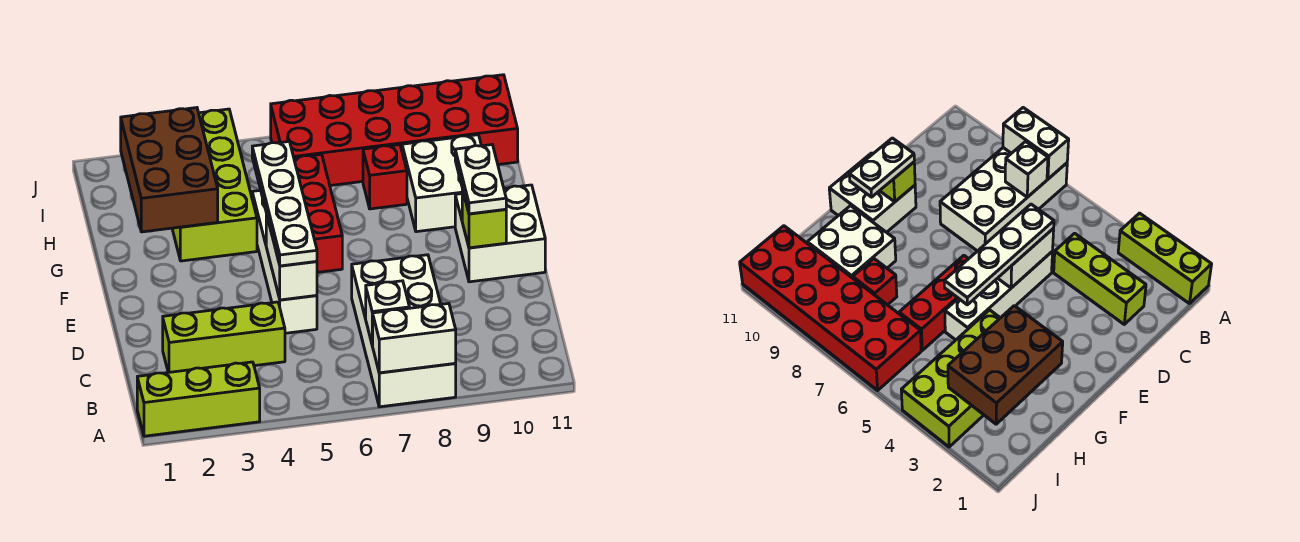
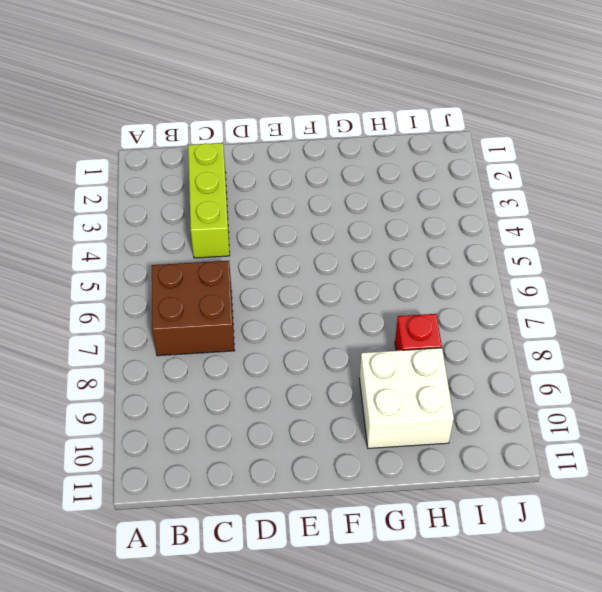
brown 2x2 brick [152,261,235,356] -> white 2x4 brick [352,255,456,407]
none -> lime 1x3 brick [137,362,260,436]
none -> white 1x4 brick [252,190,317,333]
none -> white 2x2 brick [455,185,545,282]

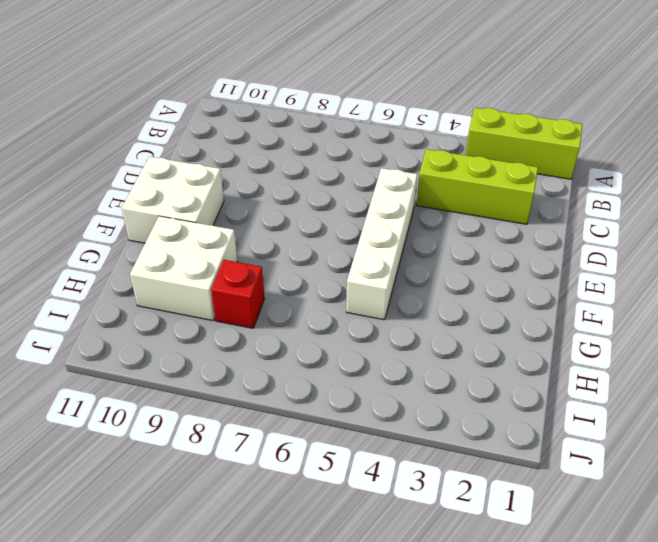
none -> white 2x4 brick [352,255,456,407]
none -> red 1x3 brick [294,154,342,272]
none -> lime 2x4 brick [172,109,257,261]

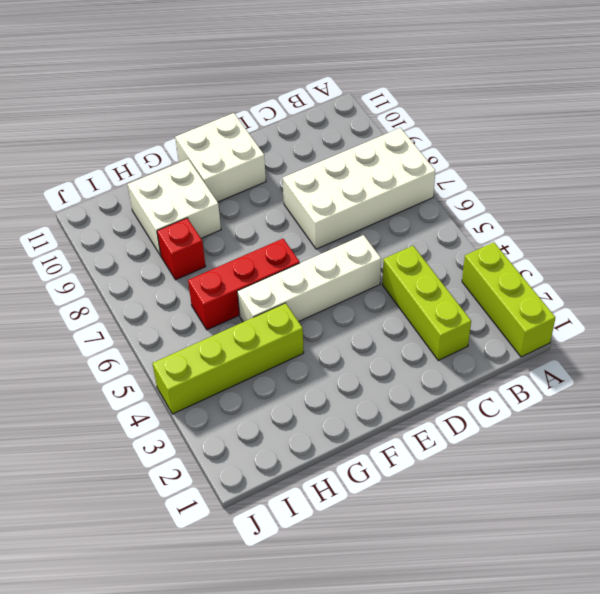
lime 1x4 brick [152,303,304,414] -> lime 2x4 brick [172,109,257,261]
none -> red 2x6 brick [271,75,518,186]
none -> white 1x2 brick [373,303,456,373]
none -> white 1x1 brick [366,281,410,345]

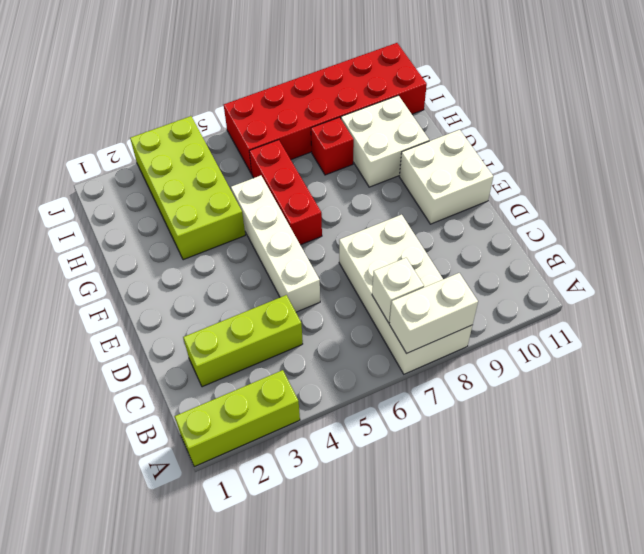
none -> white 1x2 brick [266,214,317,300]
none -> lime 1x1 brick [462,189,506,248]
none -> brown 2x3 brick [121,108,218,232]

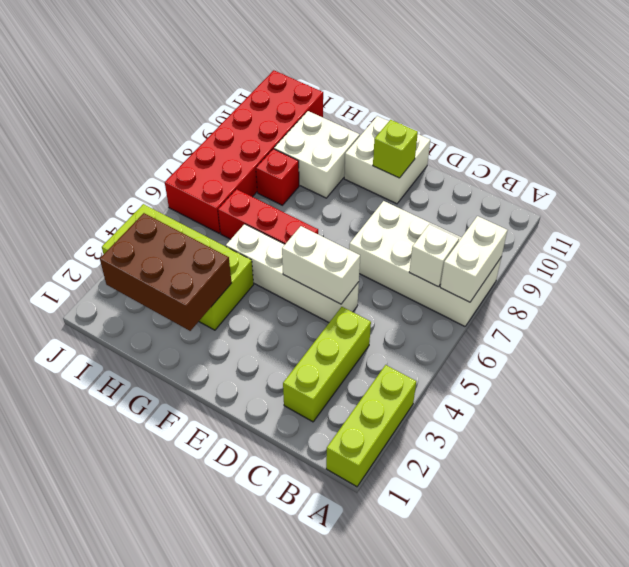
none -> white 1x4 plate [252,142,317,266]
none -> white 1x2 plate [455,145,506,214]

